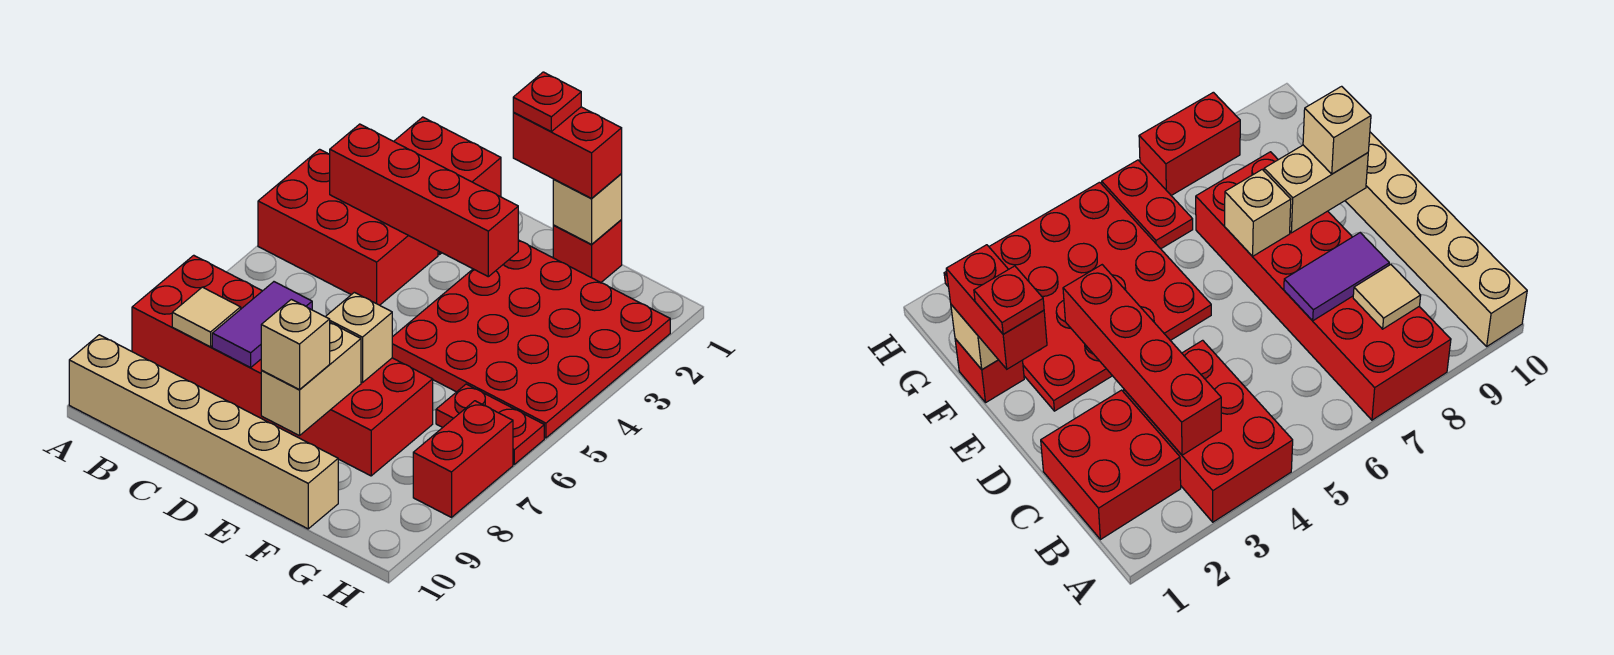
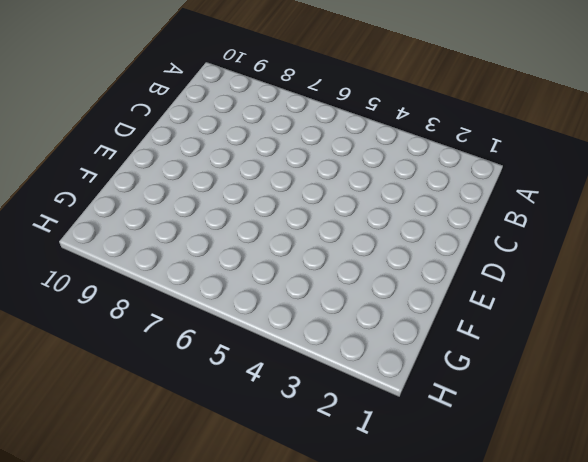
none -> red 2x3 brick [258,149,438,305]
none -> red 2x6 brick [132,255,433,476]
none -> tan 1x6 brick [69,335,338,529]

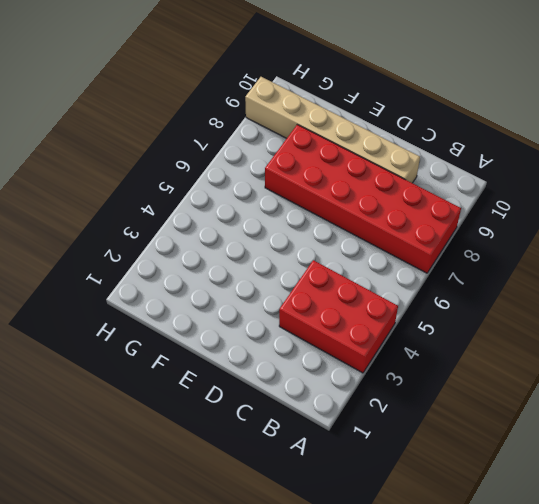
tan 1x6 brick [245,77,420,183] -> tan 1x6 brick moved to [69,335,338,529]
none -> red 2x2 brick [394,117,501,255]
none -> red 4x4 plate [392,240,670,438]
none -> red 1x1 brick [553,220,622,282]

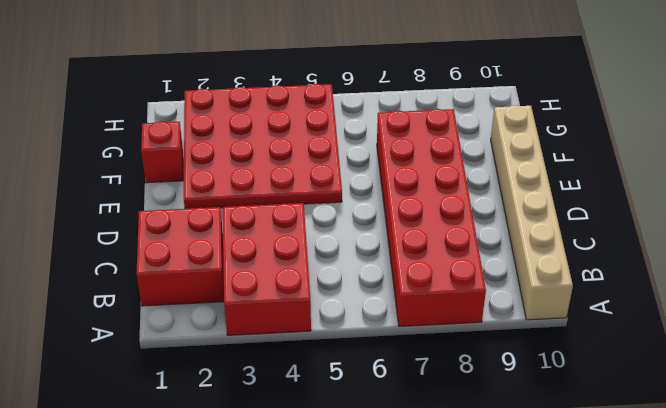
none -> red 1x2 plate [436,384,544,464]
none -> red 1x2 brick [413,401,513,517]
none -> red 1x4 brick [330,124,518,277]

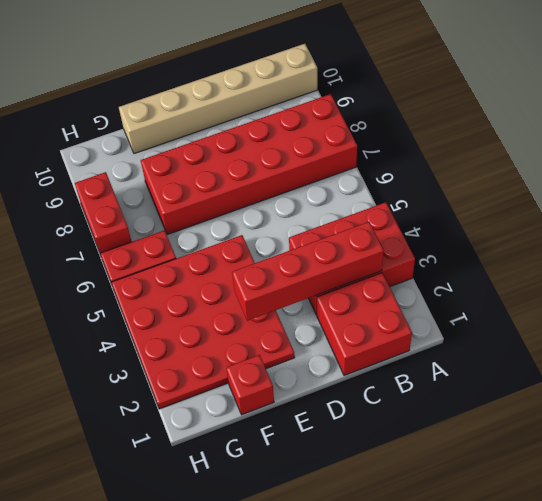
none -> tan 1x1 tile [172,287,241,347]
none -> purple 1x2 tile [212,282,312,367]
none -> tan 1x1 brick [325,292,392,383]

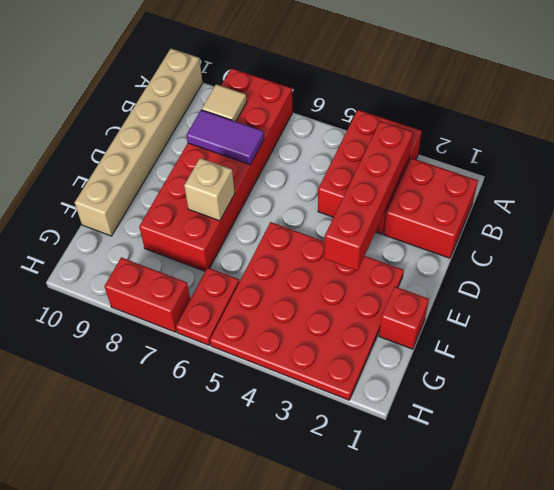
none -> tan 1x2 brick [261,323,361,436]
none -> tan 1x1 brick [553,174,622,244]
none -> red 1x2 brick [513,107,622,198]

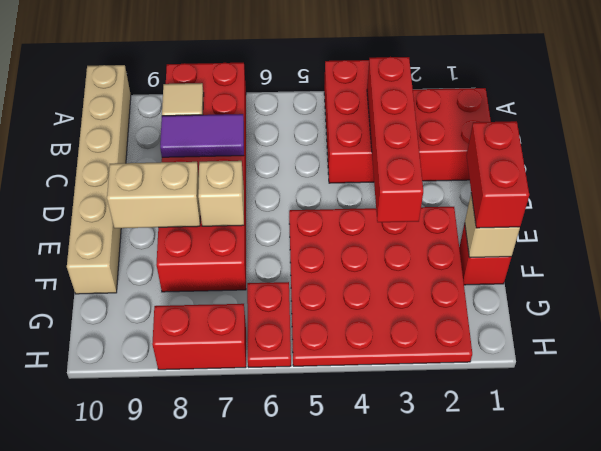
none -> tan 1x1 brick [261,299,330,390]
none -> red 1x1 plate [513,72,581,131]

